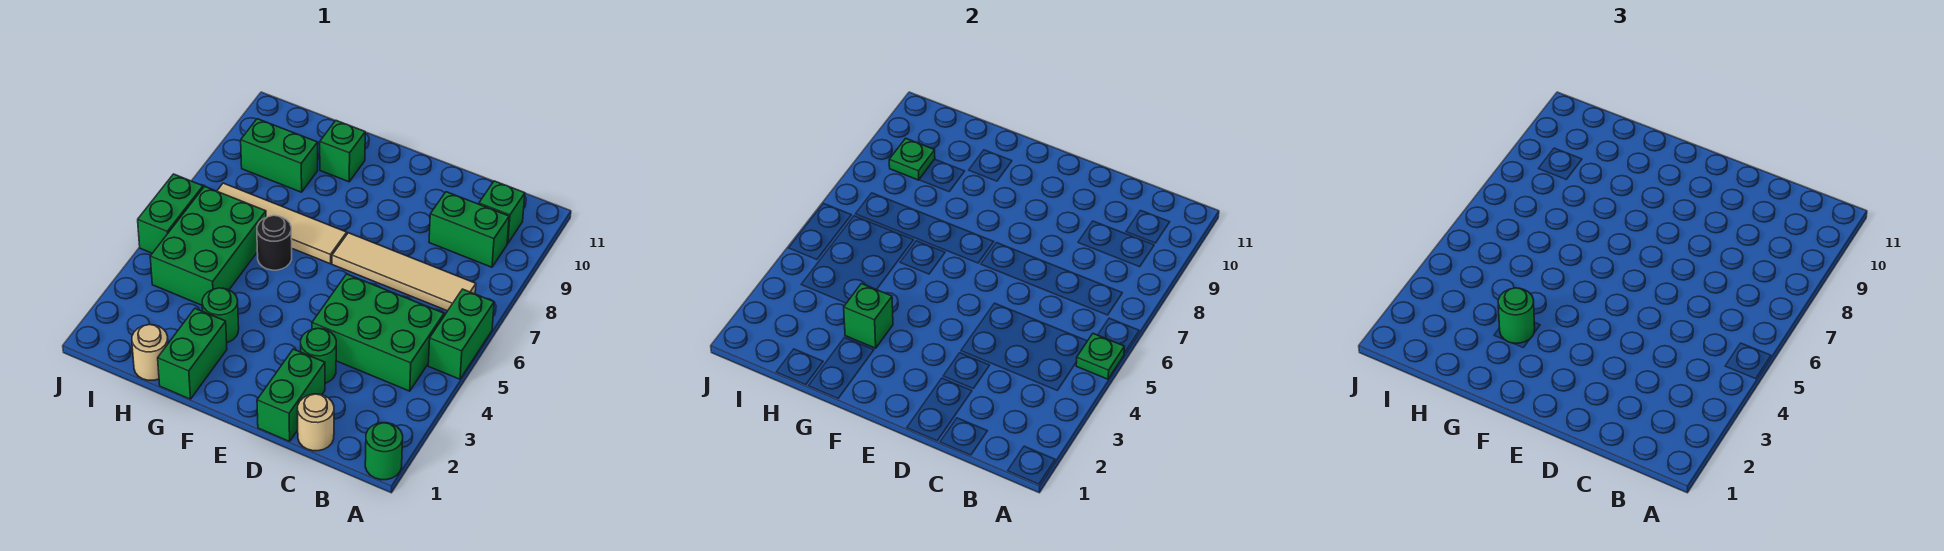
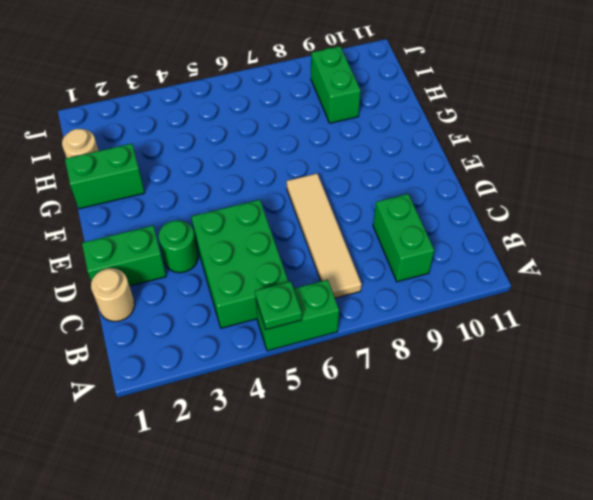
none -> green 1x1 round brick [365,423,403,480]
none -> green 1x1 brick [479,181,525,244]
none -> tan 1x4 tile [217,183,347,264]

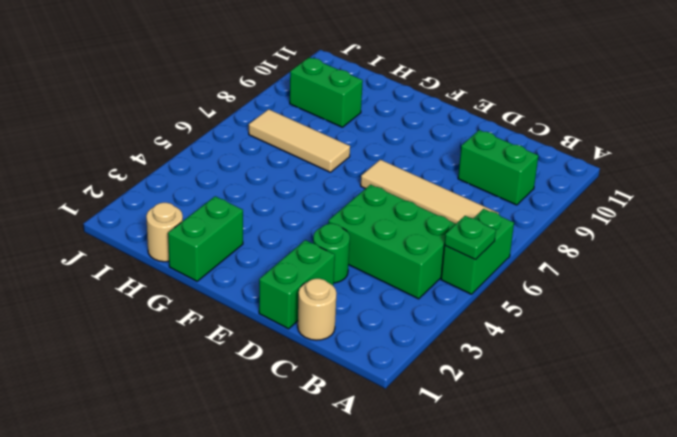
tan 1x3 tile [249,109,350,172] -> tan 1x4 tile [217,183,347,264]
none -> green 1x1 round brick [365,423,403,480]
none -> green 1x1 brick [479,181,525,244]
none -> green 1x1 round brick [202,288,239,343]

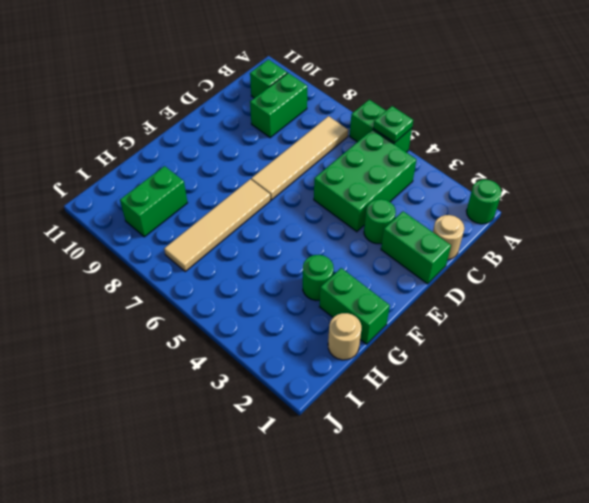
none -> black 1x1 round brick [257,215,292,270]
none -> green 1x1 brick [320,121,365,182]
none -> green 2x3 brick [150,186,266,305]

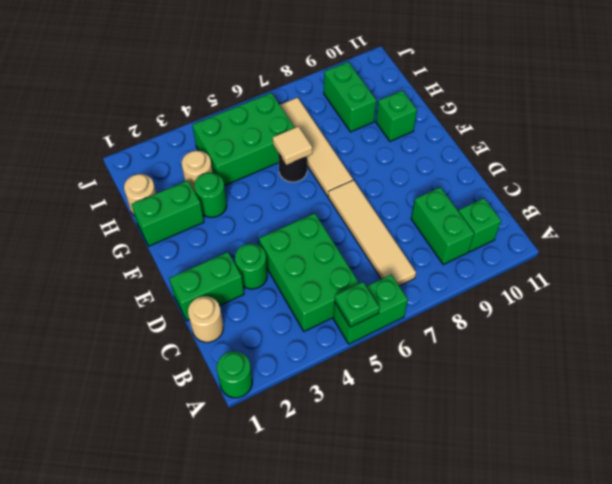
tan 1x1 tile [273,126,312,165] -> none
tan 1x1 round brick [182,151,213,192] -> none
none -> green 1x2 brick [138,174,203,253]
none -> green 1x1 brick [844,284,893,348]
none -> green 1x1 plate [889,138,935,180]

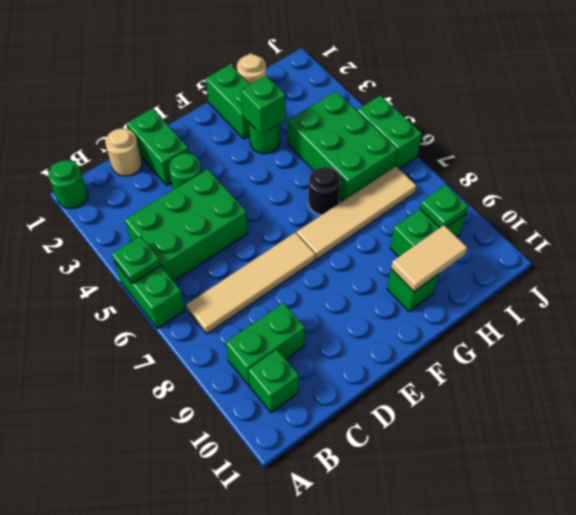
tan 1x2 tile [391,225,467,291] -> none
none -> green 1x1 round brick [1498,288,1535,343]

